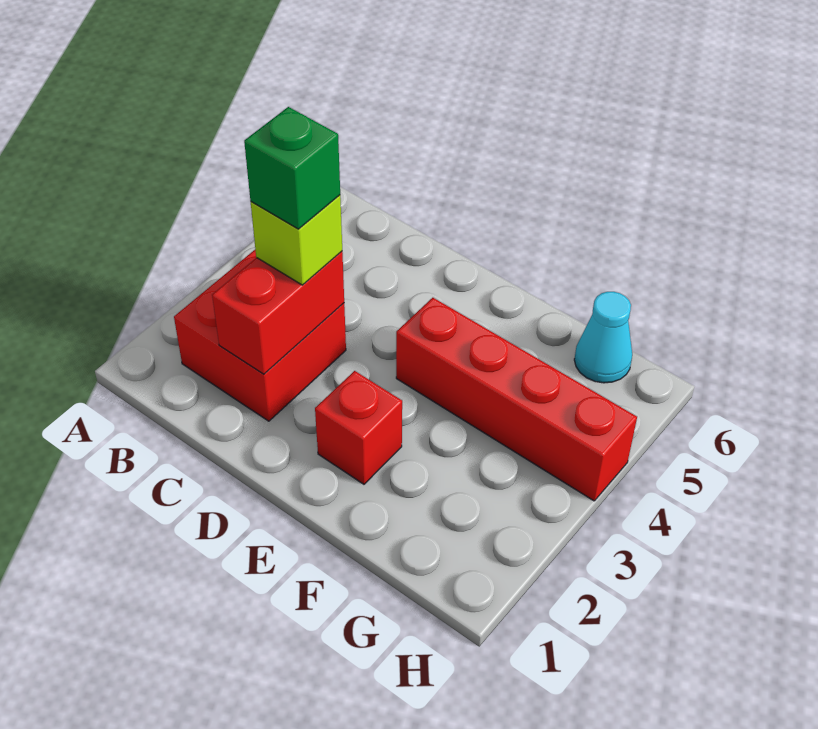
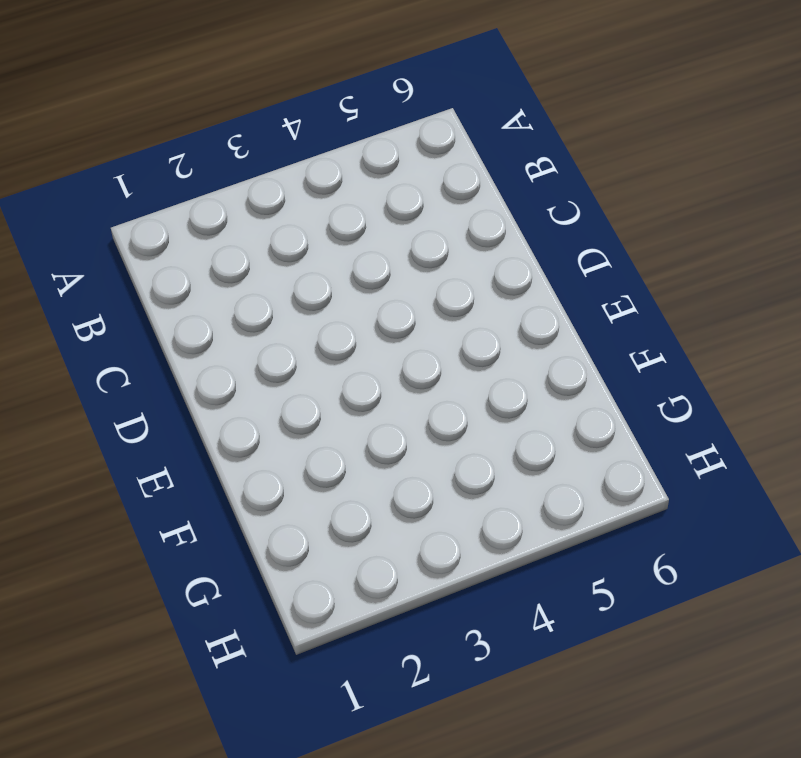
none -> red 2x2 brick [174,250,346,421]
none -> red 1x1 brick [315,371,402,484]

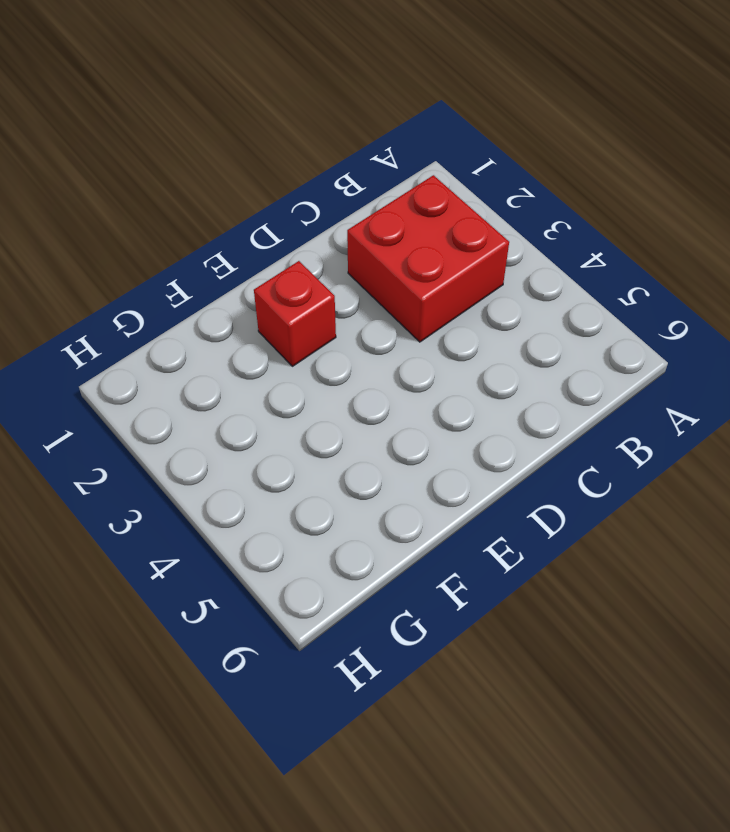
none -> red 1x4 brick [396,298,637,501]
none -> cyan 1x1 cone [574,292,632,383]

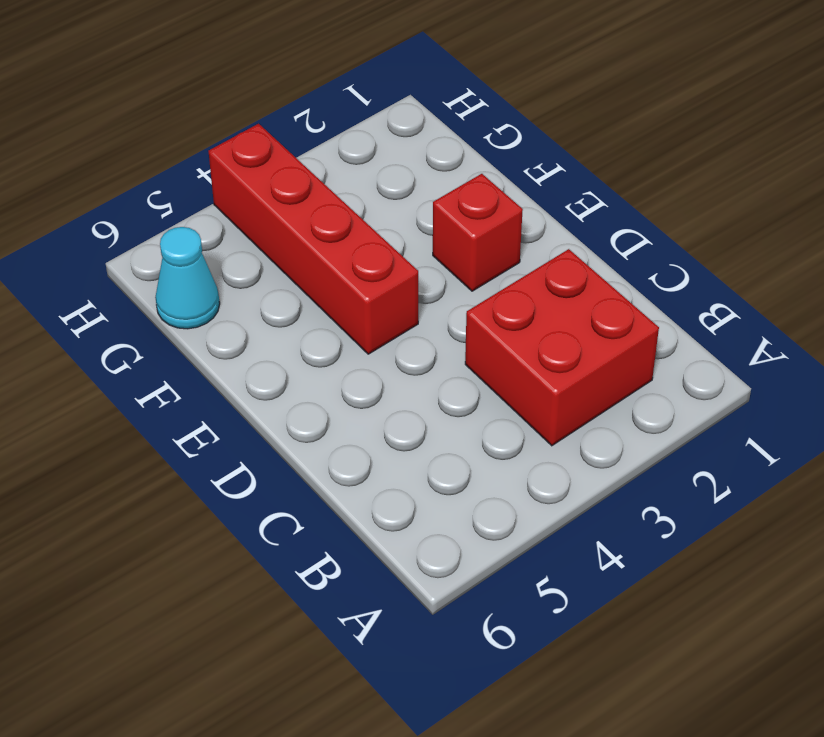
none -> red 1x2 brick [212,251,344,374]
none -> lime 1x1 brick [251,195,342,285]

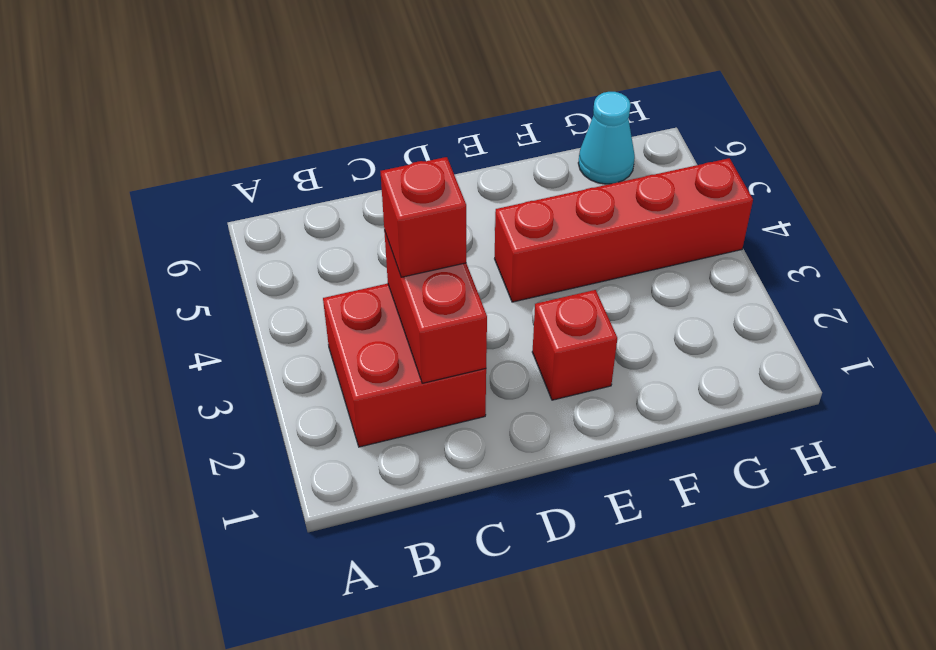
red 1x1 brick [381,157,466,277] -> lime 1x1 brick [251,195,342,285]
none -> green 1x1 brick [244,107,340,229]

